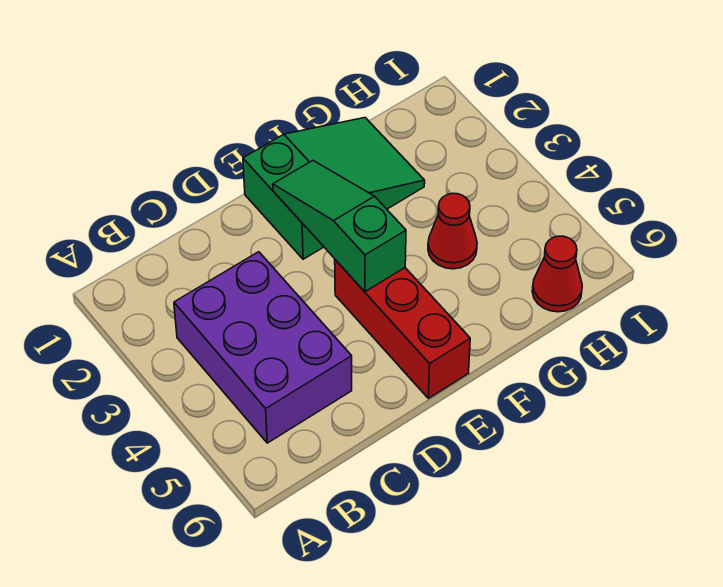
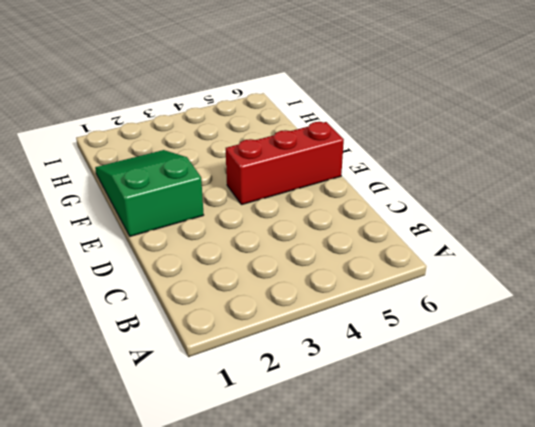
none -> purple 2x3 brick [174,252,352,443]
none -> red 1x1 cone [428,193,477,269]

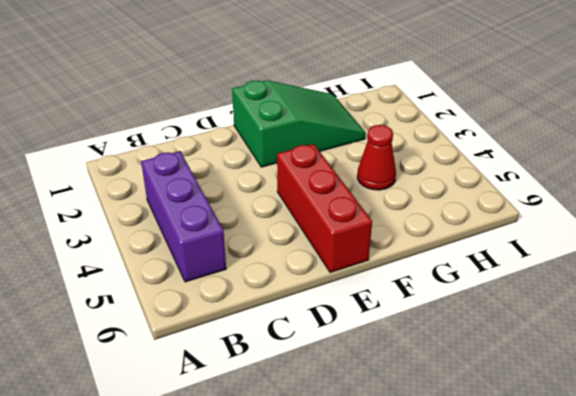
purple 1x3 brick [141,151,226,282] -> purple 2x3 brick [174,252,352,443]
none -> red 1x1 cone [532,236,582,312]
none -> green 1x3 slope [273,161,406,292]

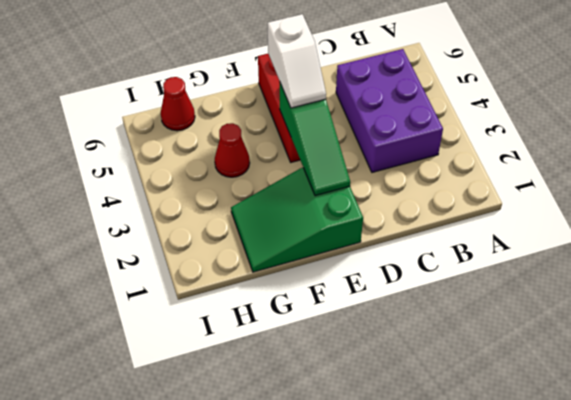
white 1x2 slope [268,14,326,108] -> none

